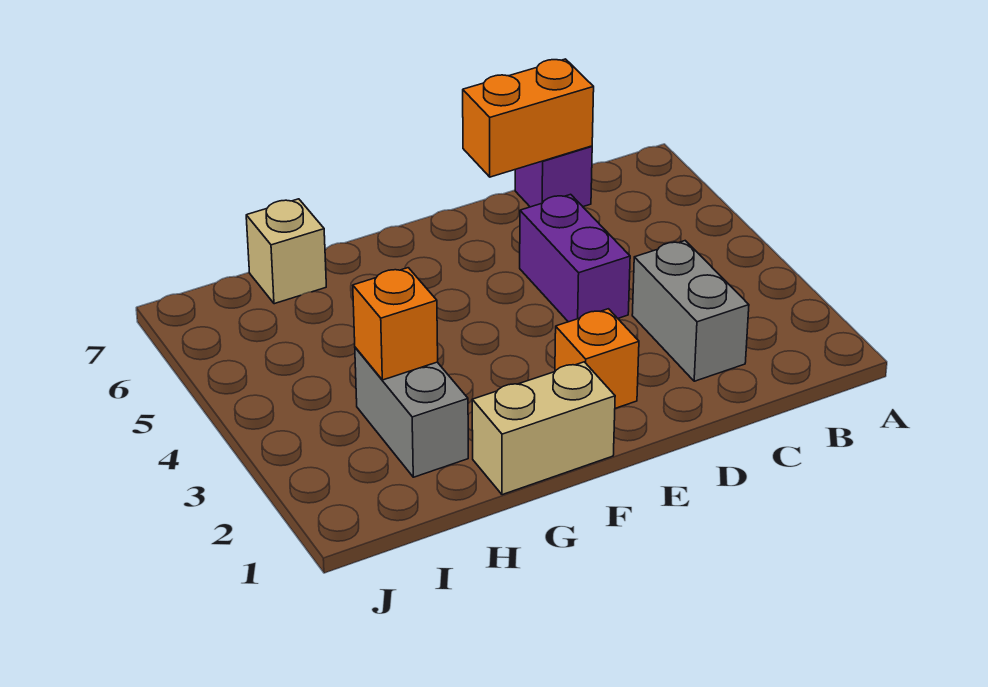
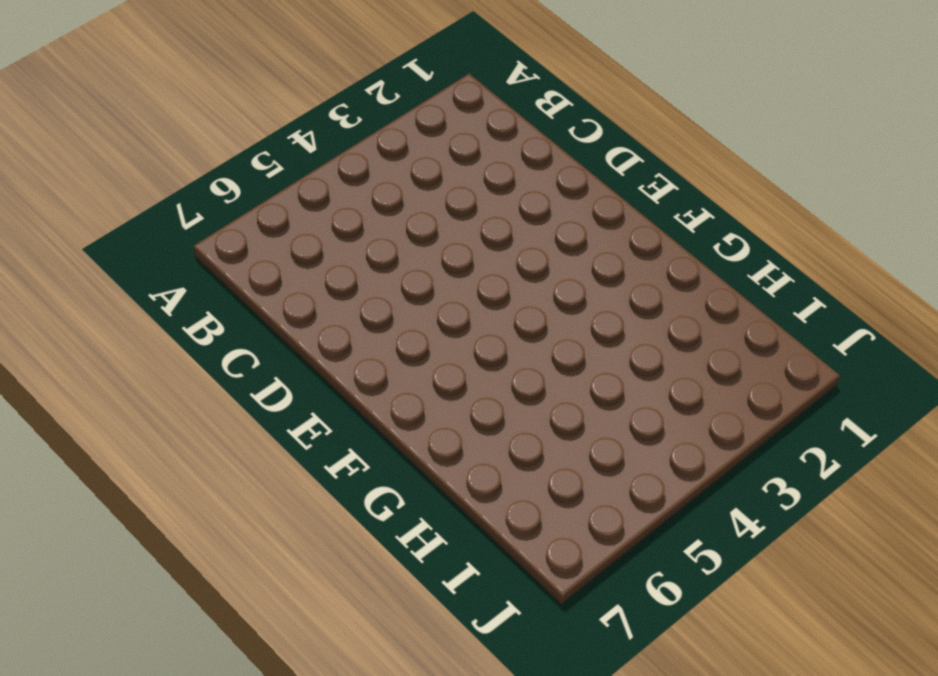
none -> grey 1x2 brick [632,241,749,381]
none -> purple 1x1 brick [515,146,592,207]

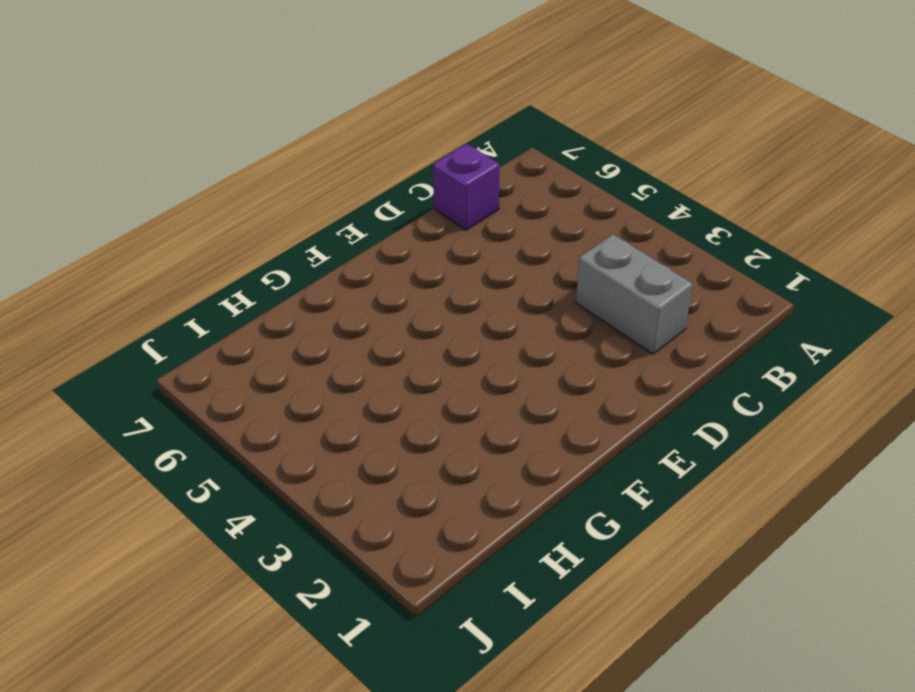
none -> purple 1x2 brick [520,194,630,322]
none -> orange 1x1 brick [555,309,639,408]

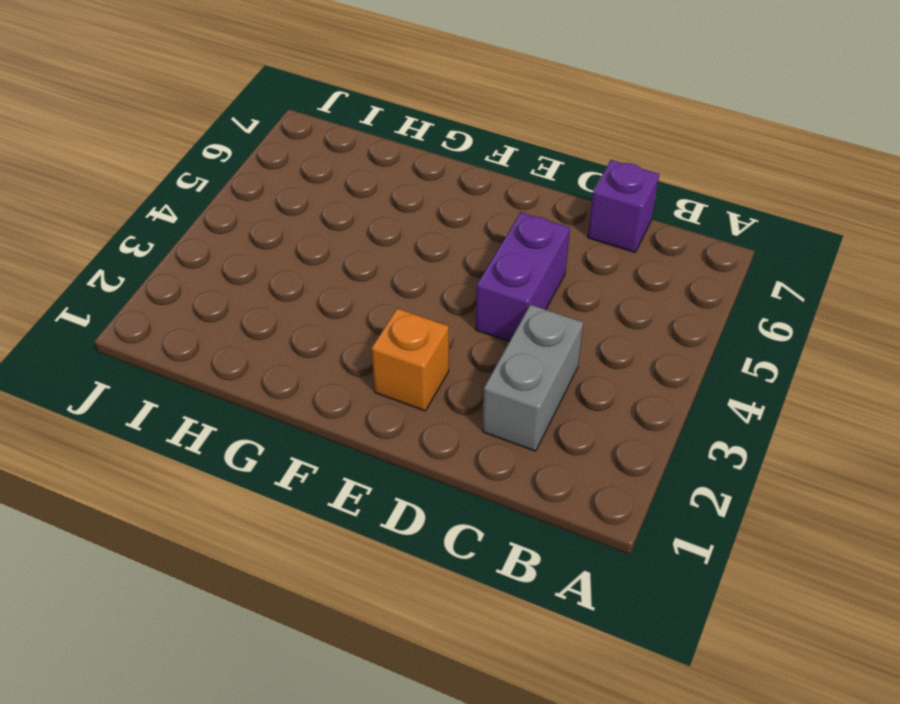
none -> tan 1x2 brick [472,362,615,495]
none -> grey 1x2 brick [355,347,468,477]

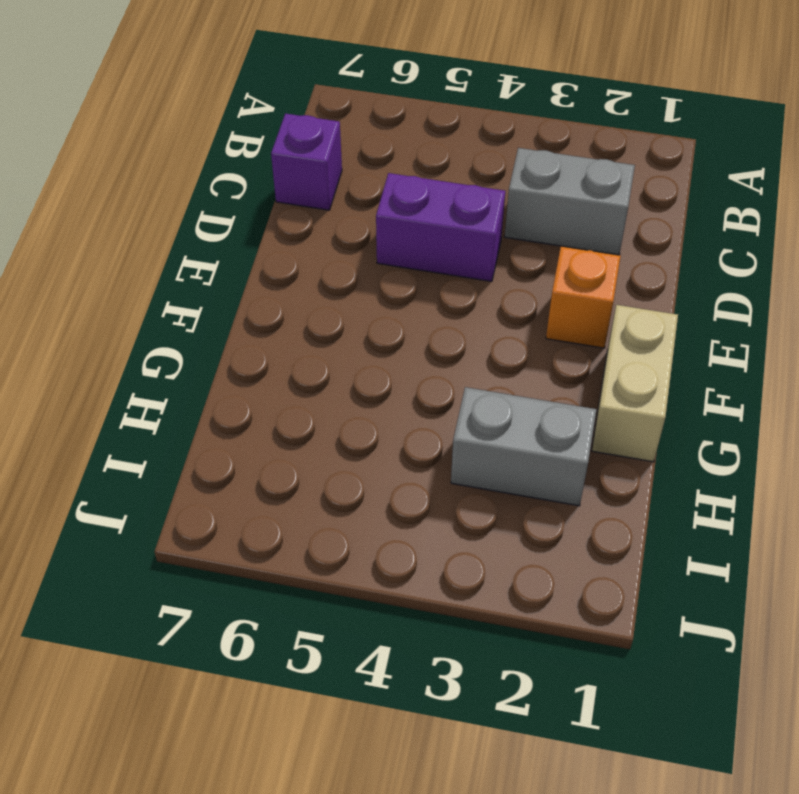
none -> tan 1x1 brick [246,199,326,304]
none -> orange 1x2 brick [463,59,594,177]

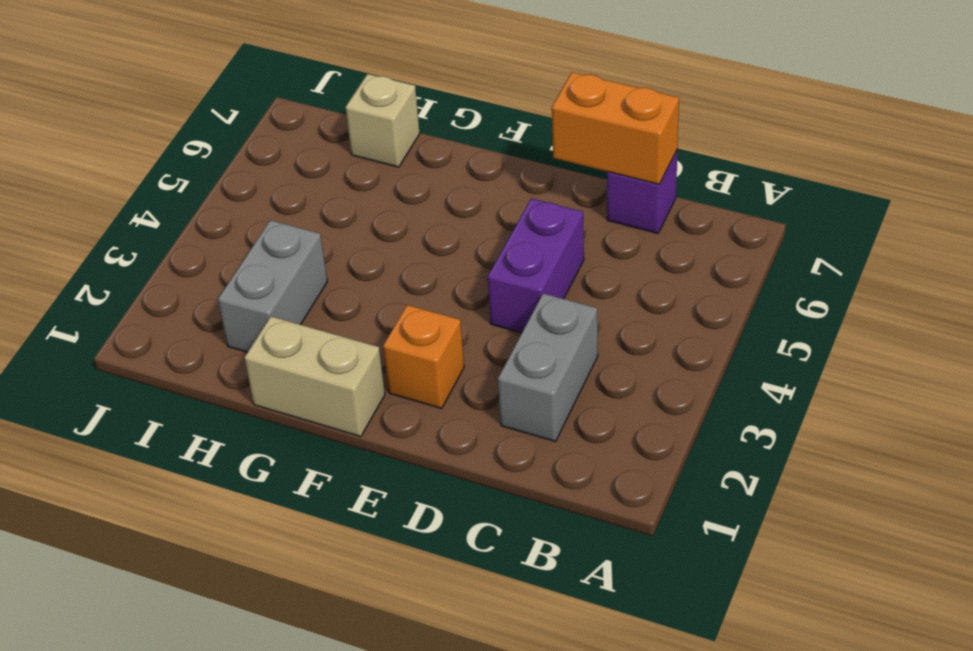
none -> orange 1x1 brick [353,268,438,380]

